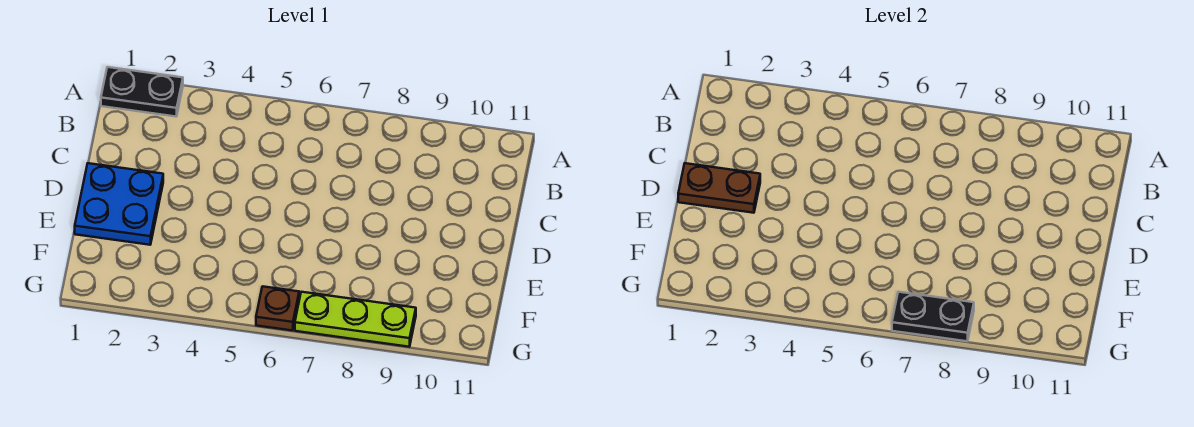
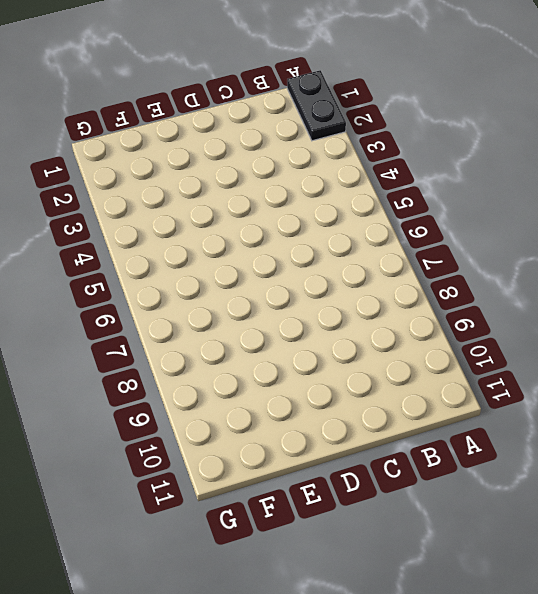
none -> blue 2x2 plate [75,163,163,245]
none -> brown 1x1 plate [256,286,299,331]

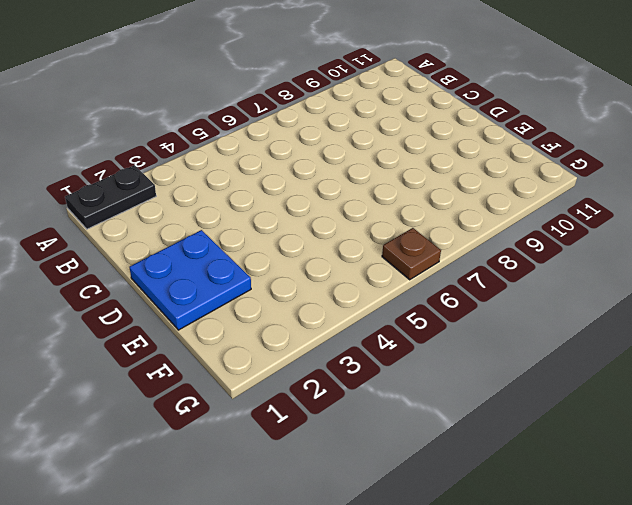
none -> lime 1x3 plate [295,292,416,347]
none -> brown 1x2 plate [678,163,760,213]

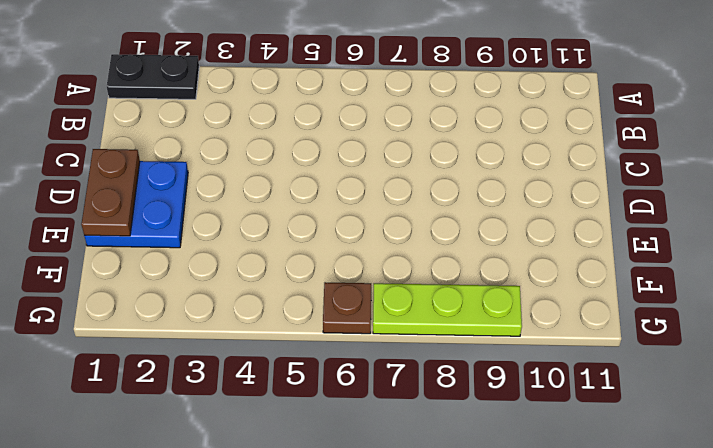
brown 1x2 plate [81,149,140,236] -> brown 1x2 plate turned to [678,163,760,213]
none -> black 1x2 plate [892,292,974,341]

